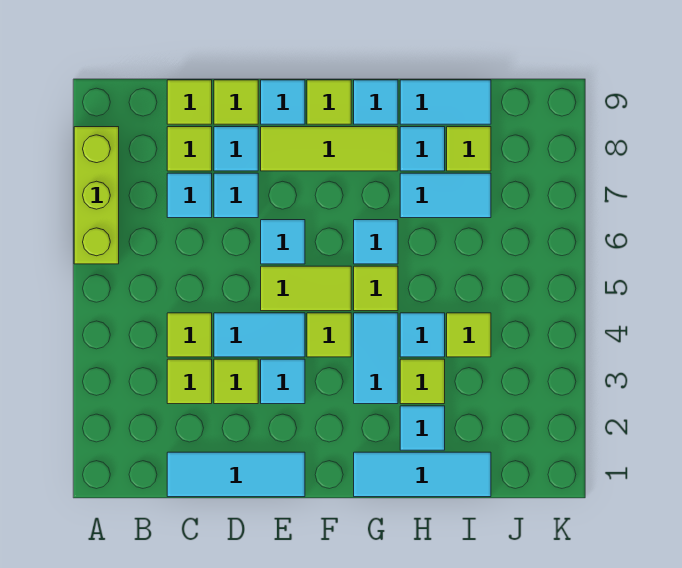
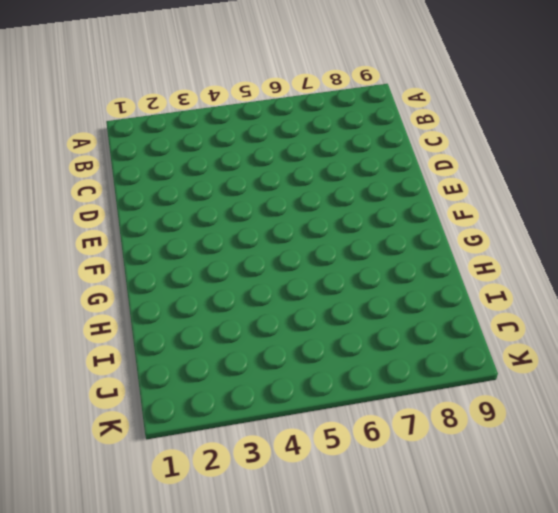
none -> lime 1x3 brick [74,127,119,264]
none -> cyan 1x3 tile [167,452,305,497]
none -> lime 1x1 tile [167,359,212,404]
none -> lime 1x1 tile [167,313,212,357]

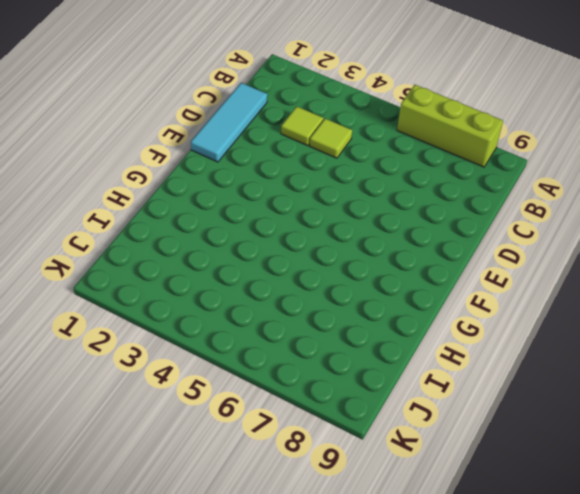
none -> cyan 1x1 tile [167,173,212,218]
none -> lime 1x1 tile [167,127,212,171]
none -> lime 1x1 tile [167,80,212,124]
none -> lime 1x1 tile [214,359,258,404]

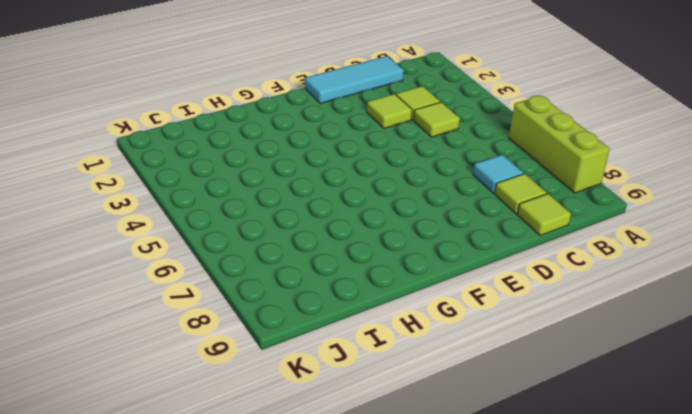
none -> cyan 1x2 tile [214,313,305,357]
none -> cyan 1x1 tile [214,173,258,218]
none -> cyan 1x1 tile [214,127,258,171]
none -> lime 1x1 tile [214,80,258,124]

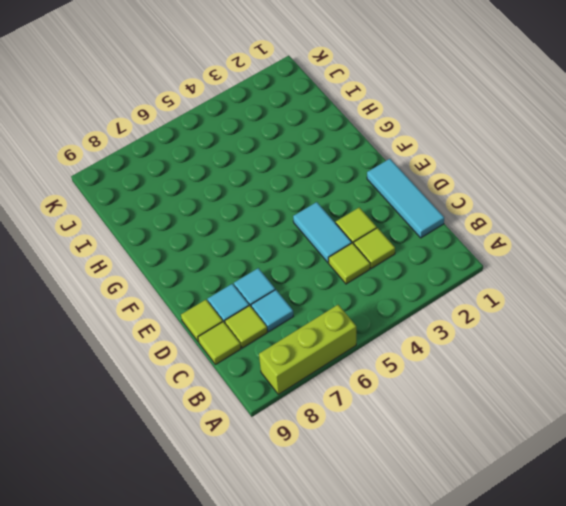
none -> cyan 1x1 tile [261,359,305,404]
none -> lime 1x2 tile [261,266,351,311]
none -> cyan 1x1 tile [261,220,305,264]
none -> lime 1x3 tile [261,127,398,171]

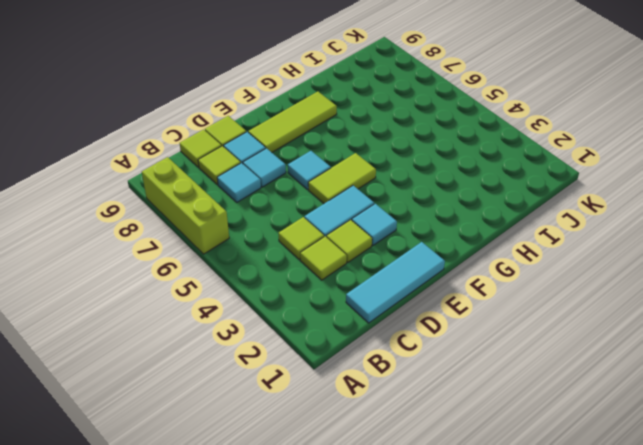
none -> cyan 1x1 tile [261,80,305,124]
none -> lime 1x1 tile [307,313,351,357]
none -> lime 1x1 tile [307,80,351,124]
none -> cyan 1x3 tile [354,452,491,497]

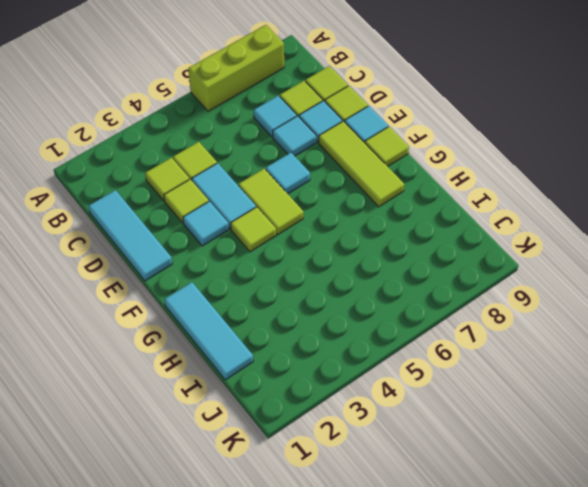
none -> cyan 1x2 tile [354,313,398,404]
none -> lime 1x1 tile [354,266,398,311]
none -> cyan 1x1 tile [354,220,398,264]
none -> cyan 1x1 tile [354,80,398,124]

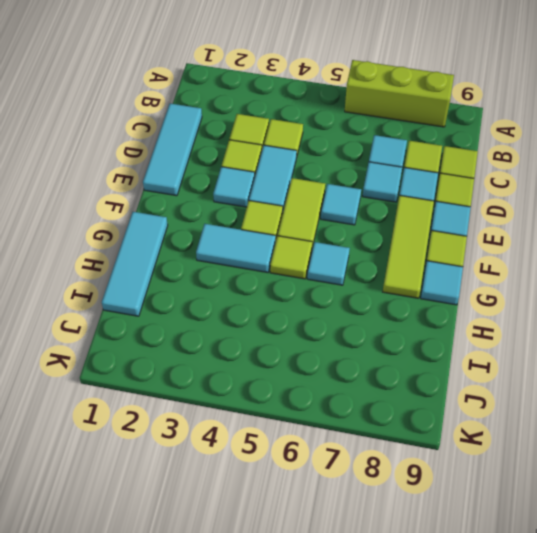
none -> cyan 1x1 tile [400,406,445,450]
none -> lime 1x1 tile [400,359,445,404]
none -> cyan 1x1 tile [400,313,445,357]
none -> cyan 1x2 tile [400,173,491,218]

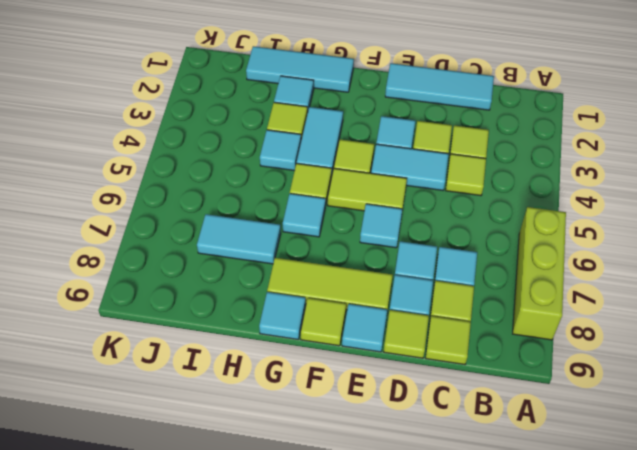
none -> cyan 1x1 tile [400,127,445,171]
none -> cyan 1x2 tile [400,80,491,124]
none -> lime 1x1 tile [447,313,491,357]
none -> lime 1x1 tile [447,127,491,171]

